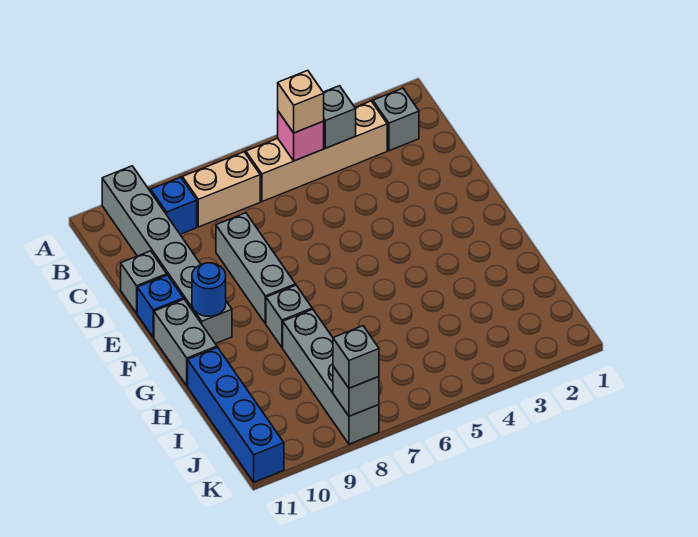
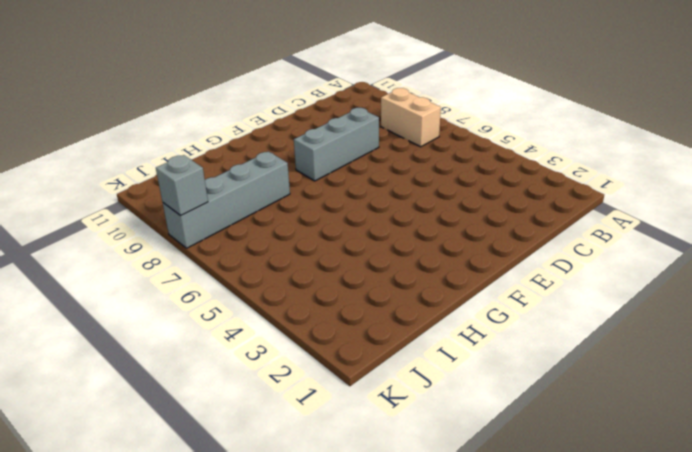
none -> grey 1x6 brick [102,166,232,344]
none -> grey 1x1 brick [373,88,419,151]
none -> tan 1x4 brick [246,101,387,202]

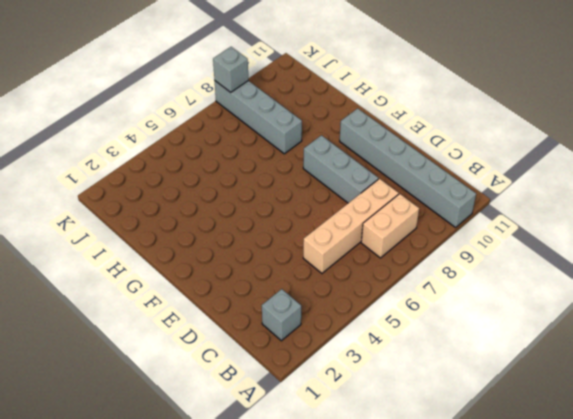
tan 1x4 brick [303,179,399,273] -> tan 1x4 brick moved to [246,101,387,202]
none -> blue 1x1 brick [151,177,197,234]
none -> grey 1x1 brick [121,251,167,313]
none -> blue 1x1 brick [137,275,183,338]

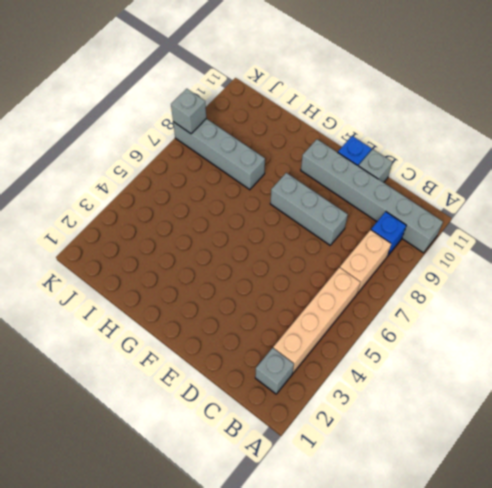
none -> grey 1x2 brick [154,299,217,386]
none -> grey 1x1 brick [266,285,312,348]
none -> blue 1x4 brick [188,347,284,482]

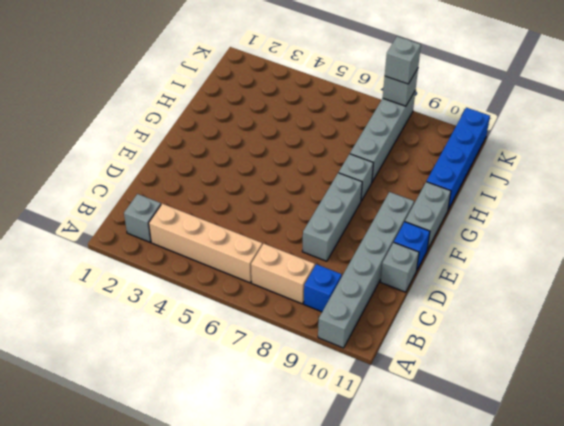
none -> grey 1x1 brick [323,86,356,148]
none -> pink 1x1 brick [278,111,324,161]
none -> blue 1x1 round brick [192,263,226,316]

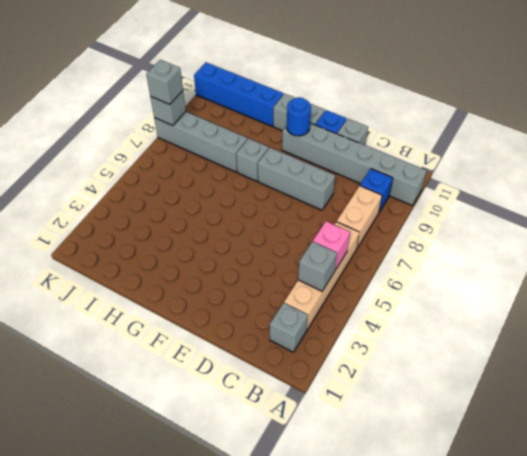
none -> tan 1x1 brick [278,70,324,133]

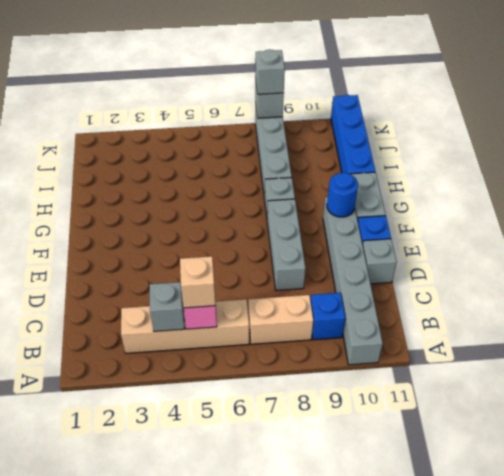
none -> grey 1x1 brick [373,88,419,151]

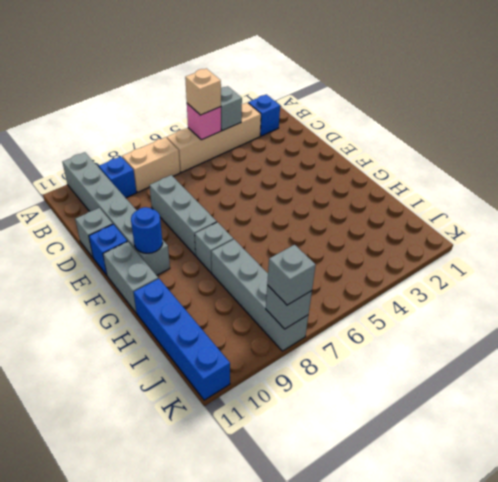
blue 1x1 brick [248,95,280,136] -> grey 1x1 brick [373,88,419,151]

